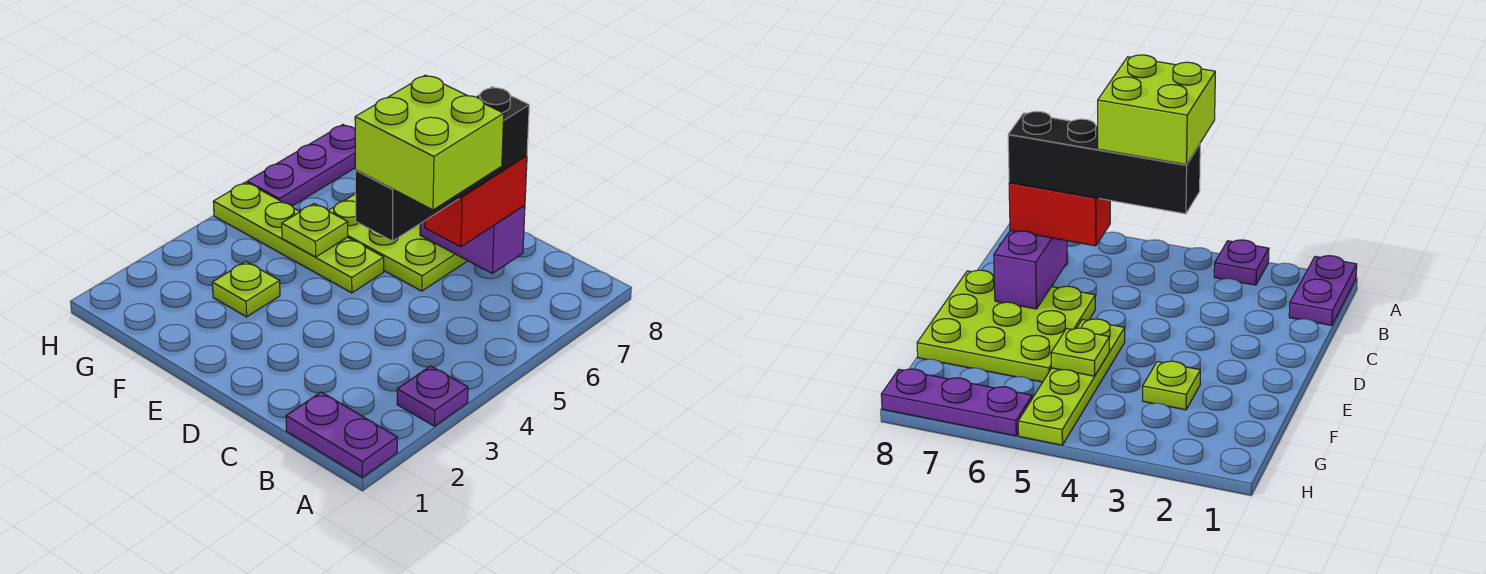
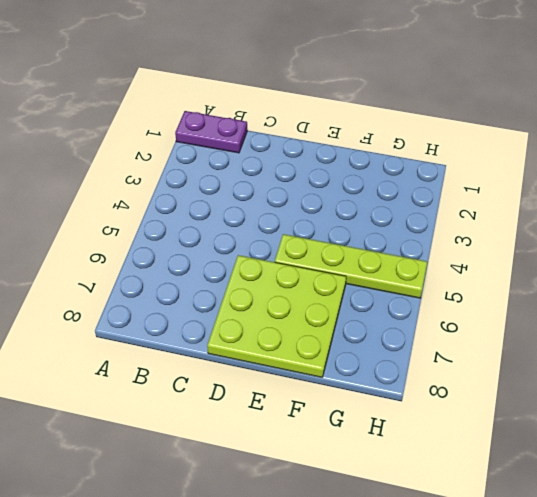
none -> purple 1x1 plate [397,366,468,426]
none -> lime 1x1 plate [212,262,280,317]

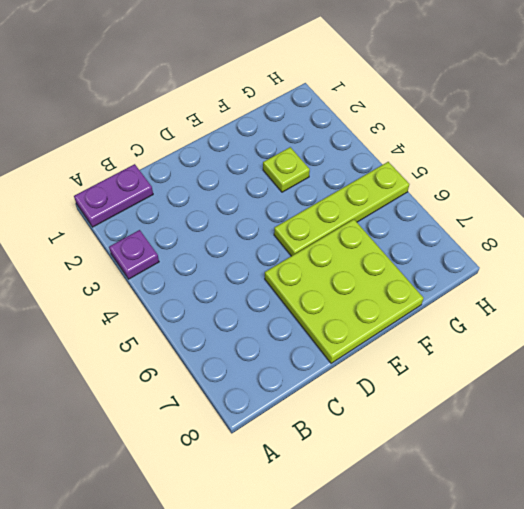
none -> purple 1x3 plate [247,125,355,206]
none -> purple 1x2 brick [420,205,525,274]

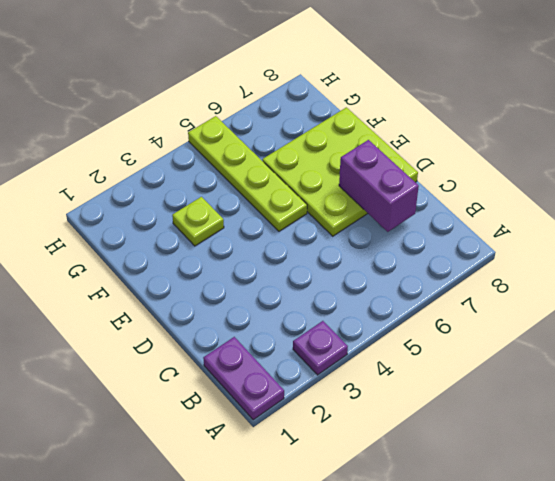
none -> purple 1x3 plate [247,125,355,206]
none -> lime 1x1 plate [282,204,348,257]

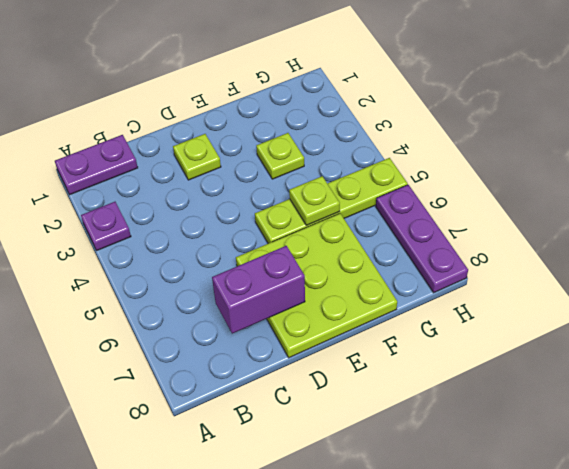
lime 1x1 plate [173,134,221,180] -> none
none -> red 1x2 brick [425,156,527,247]
none -> black 1x4 brick [355,87,529,241]

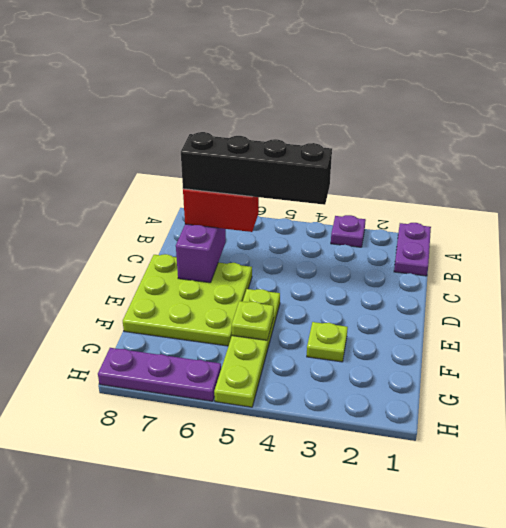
none -> lime 2x2 brick [355,75,504,210]

